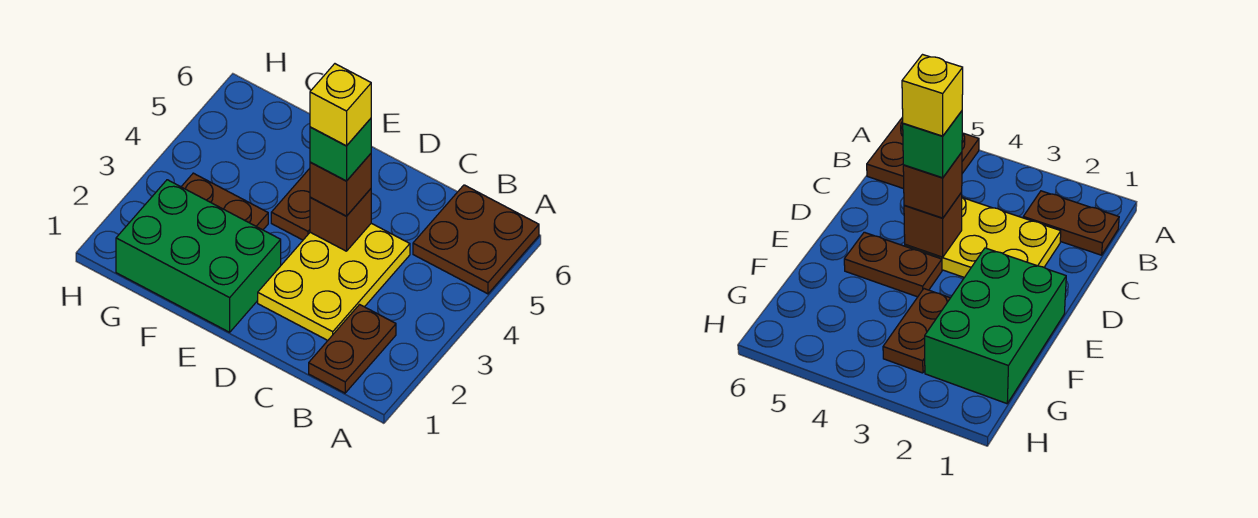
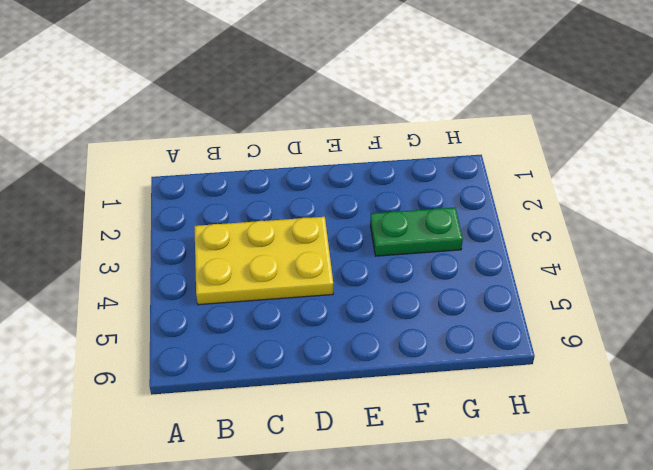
yellow 2x3 plate [194,217,333,305] -> yellow 2x3 plate turned to [258,223,410,340]
green 1x2 plate [370,207,463,256] -> brown 1x2 plate [181,173,268,230]
none -> brown 2x2 plate [413,185,539,294]
none -> brown 1x2 plate [309,305,396,393]

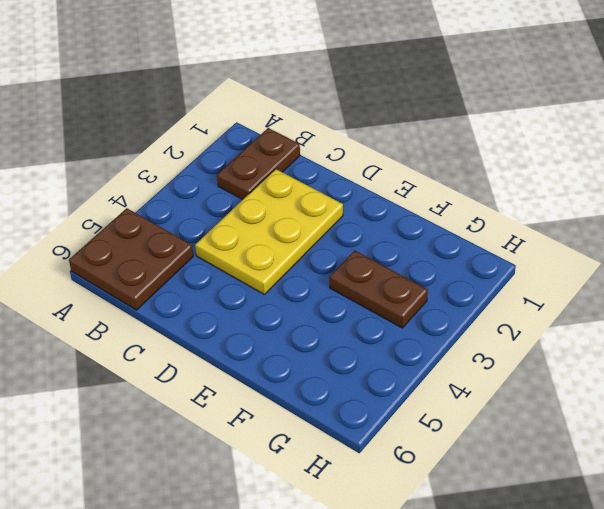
none -> green 2x3 brick [116,180,281,332]
none -> brown 1x2 plate [271,169,310,240]

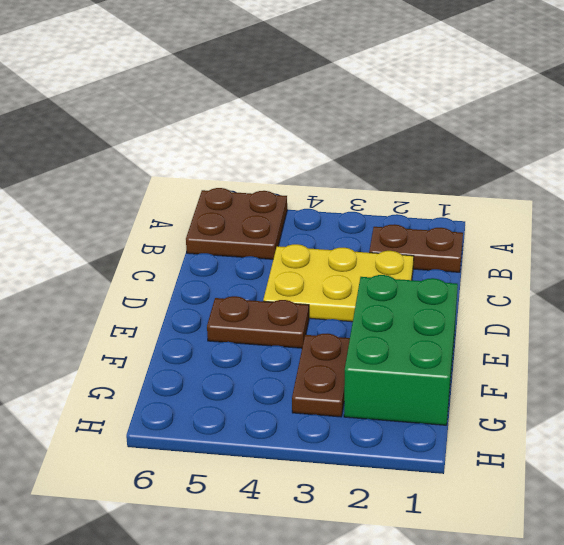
none -> brown 1x1 brick [310,189,371,251]
none -> brown 1x1 brick [310,154,371,216]

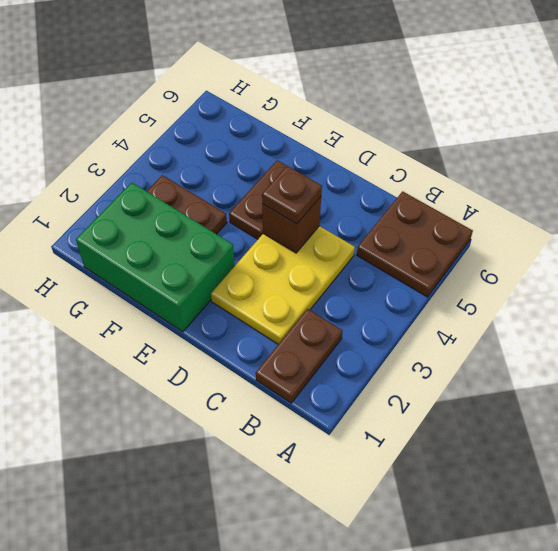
brown 1x1 plate [262,166,322,224] -> brown 1x1 brick [310,154,371,216]
none -> green 1x1 brick [310,119,371,181]
none -> yellow 1x1 brick [310,64,371,146]

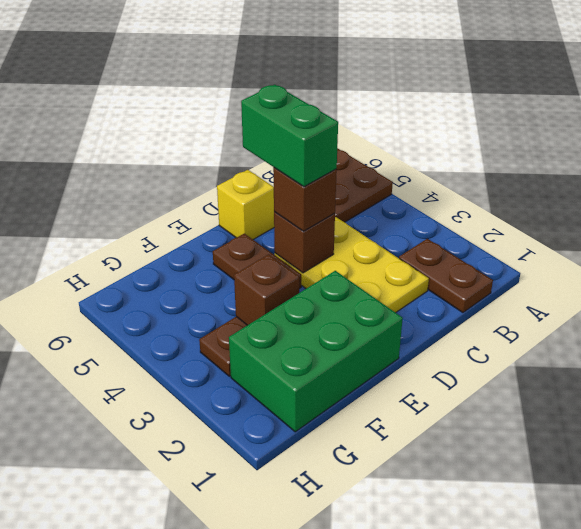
green 1x2 brick [241,85,338,187] -> green 1x1 brick [310,119,371,181]
yellow 1x1 brick [217,170,274,239] -> yellow 1x1 brick moved to [310,64,371,146]
brown 1x1 brick [234,255,299,325] -> none

